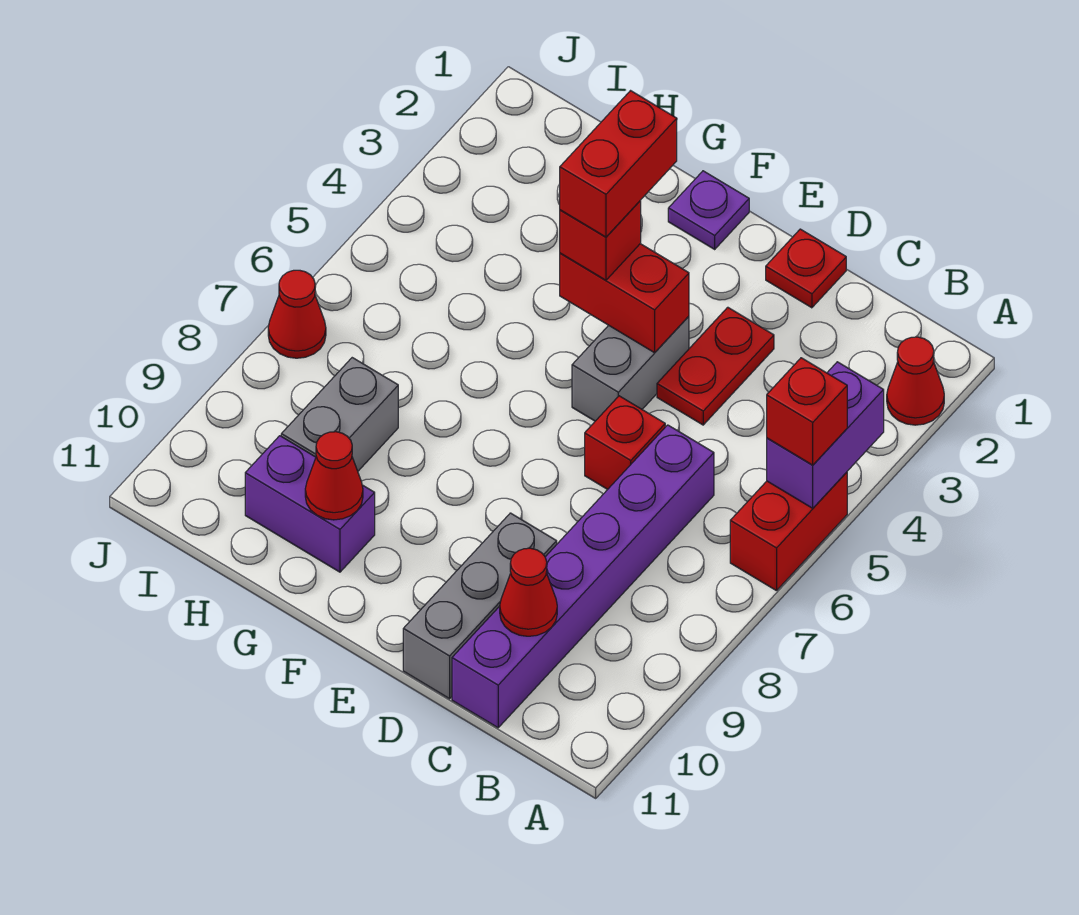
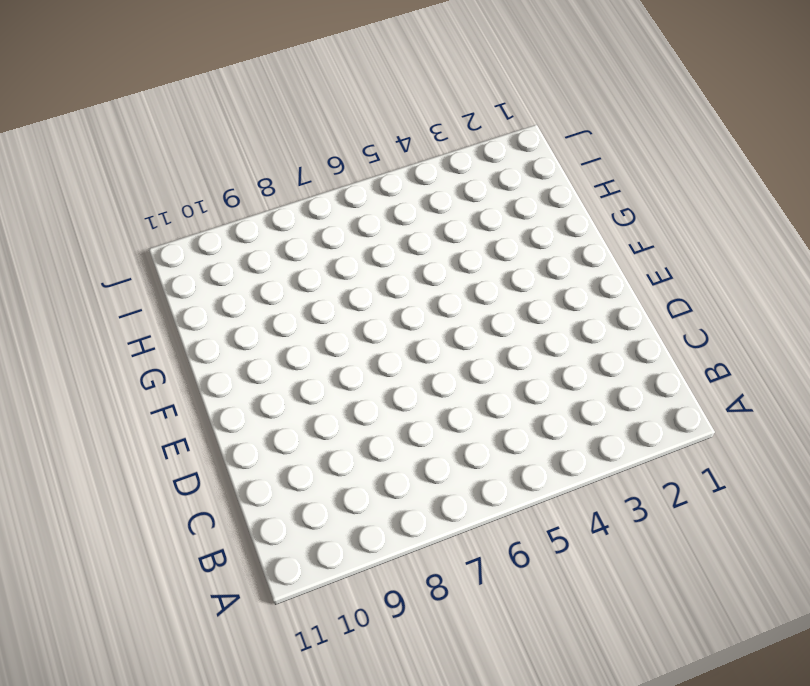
none -> red 1x1 cone [887,337,944,425]
none -> red 1x2 brick [730,472,847,591]
none -> purple 1x6 brick [452,425,714,728]

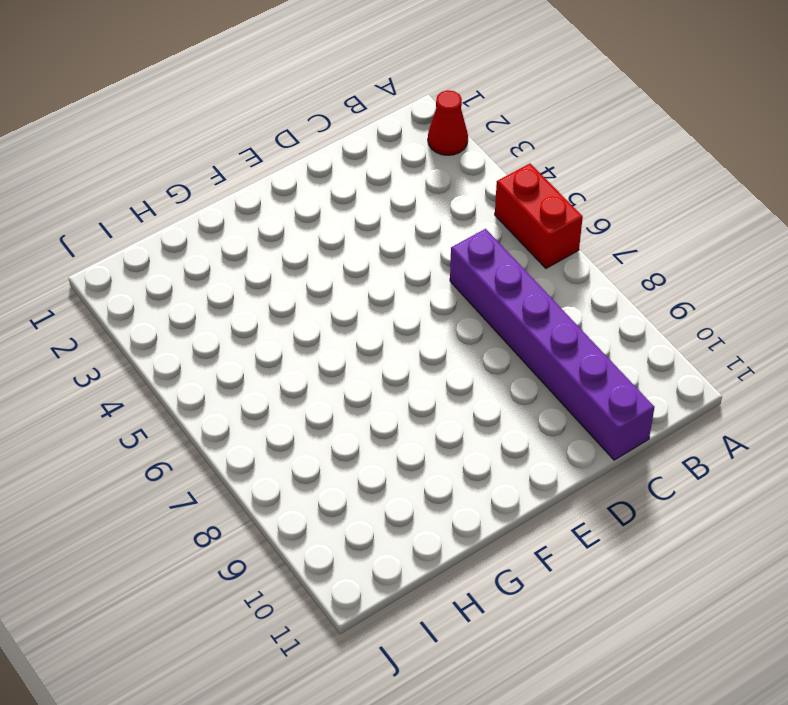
none -> red 1x1 plate [766,229,846,308]
none -> red 1x2 plate [657,307,774,425]
none -> red 1x1 brick [585,396,665,489]

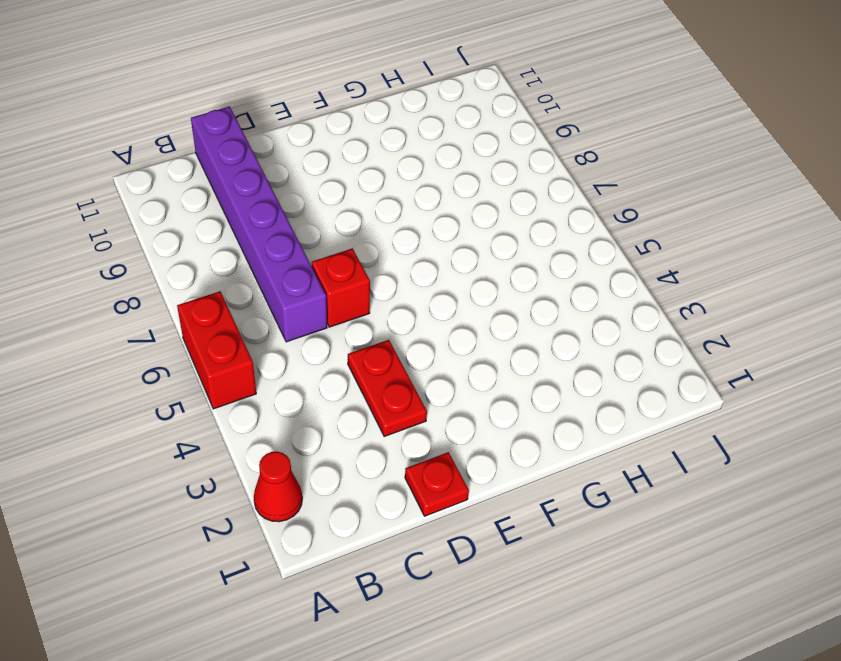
none -> grey 1x3 brick [403,513,557,699]
none -> grey 1x2 brick [572,316,689,421]
none -> purple 1x1 plate [668,171,749,249]

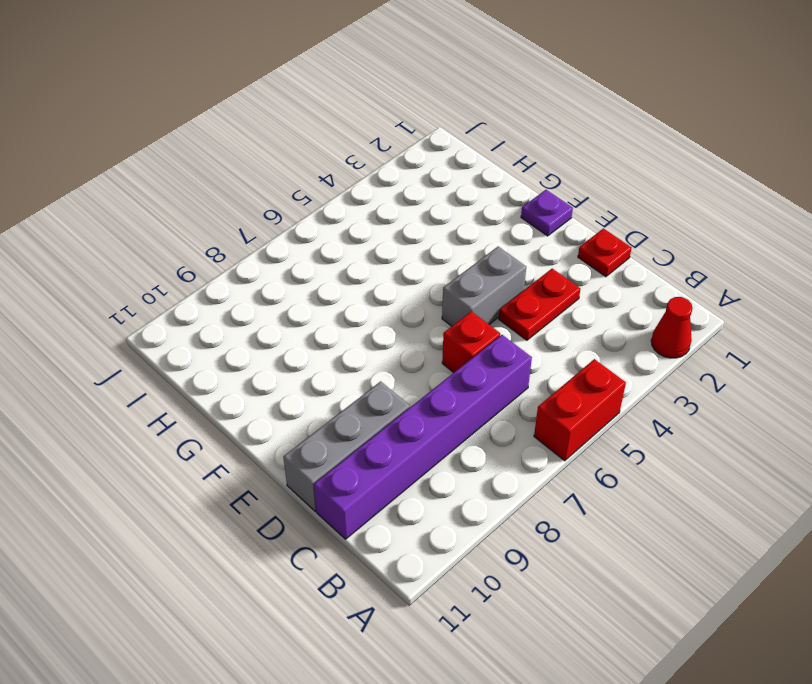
none -> purple 1x2 brick [245,436,375,572]
none -> grey 1x2 brick [281,358,398,471]
none -> red 1x1 cone [268,270,326,358]

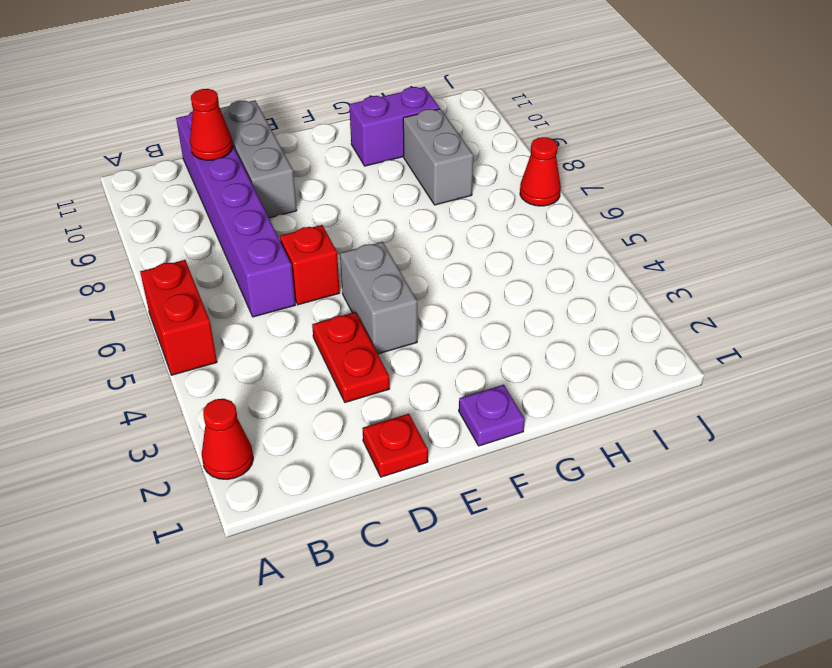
none -> purple 1x2 brick [767,362,884,508]
none -> red 1x2 brick [560,244,689,353]
none -> red 1x1 cone [305,432,363,520]

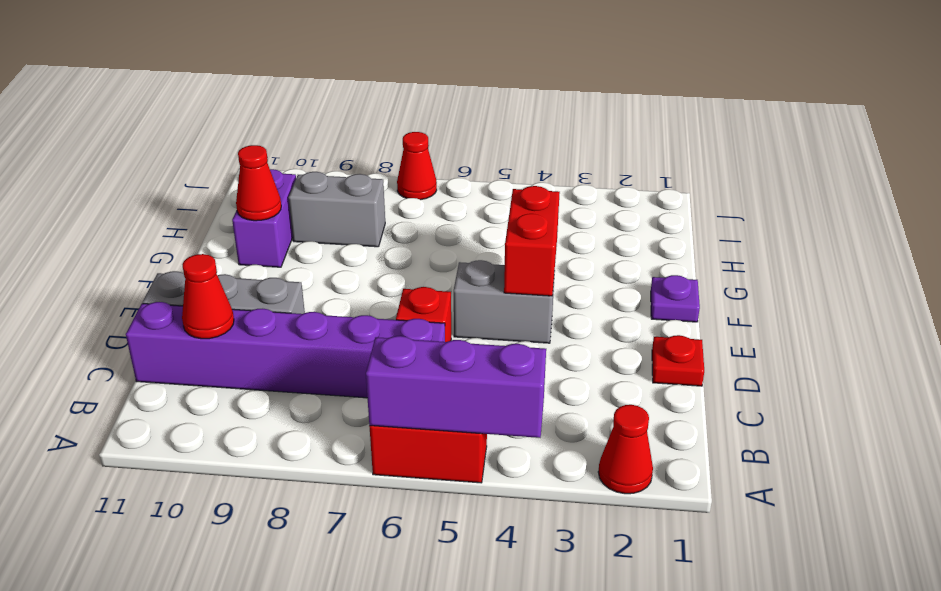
purple 1x3 brick [366,336,546,438] -> purple 1x2 brick [767,362,884,508]
none -> red 1x2 plate [657,307,774,425]
none -> red 1x1 brick [767,358,847,465]
none -> red 1x1 brick [560,201,641,280]

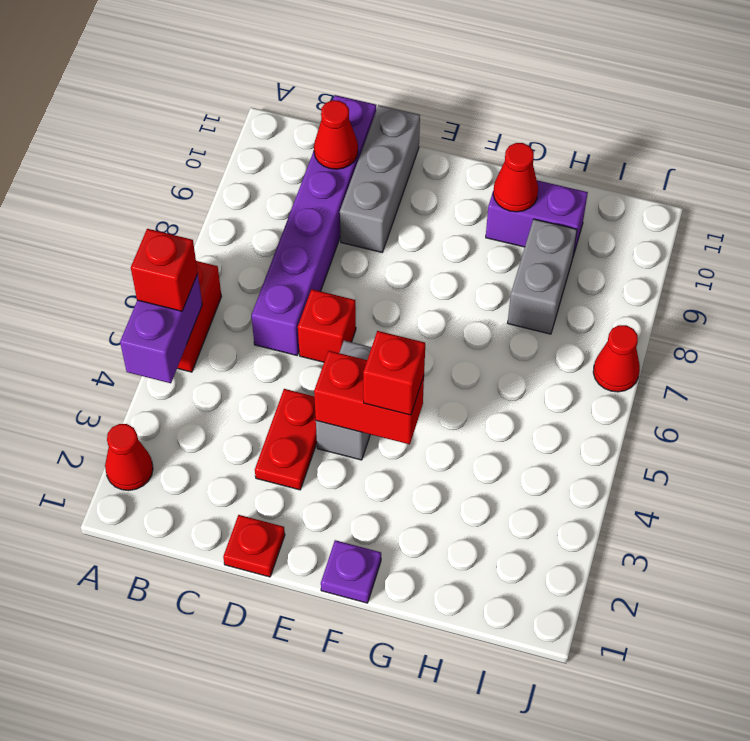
none -> red 1x2 brick [560,91,677,237]

